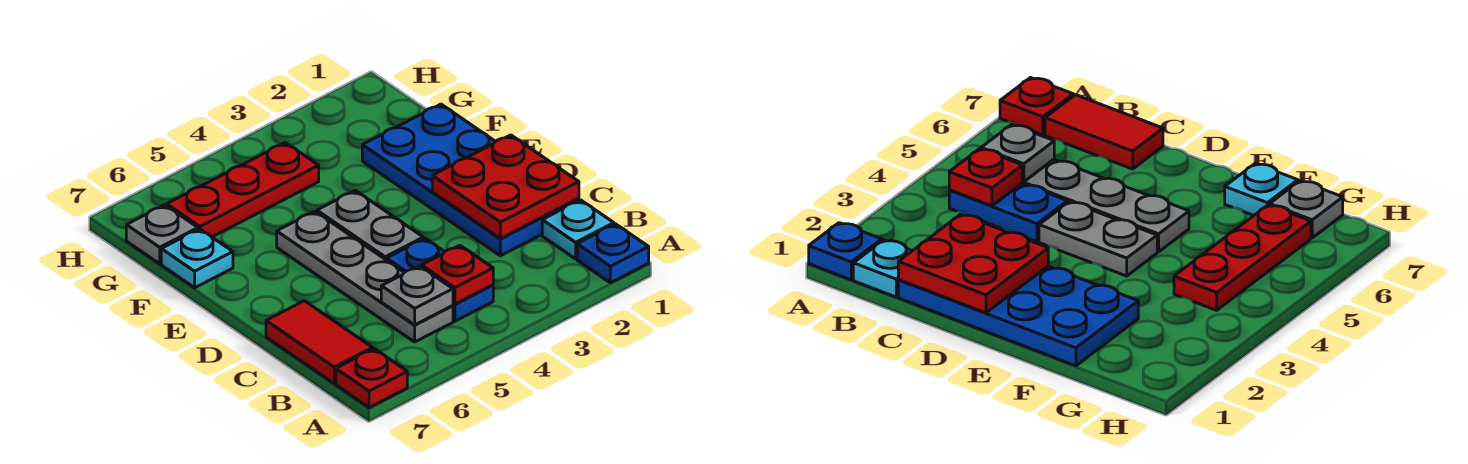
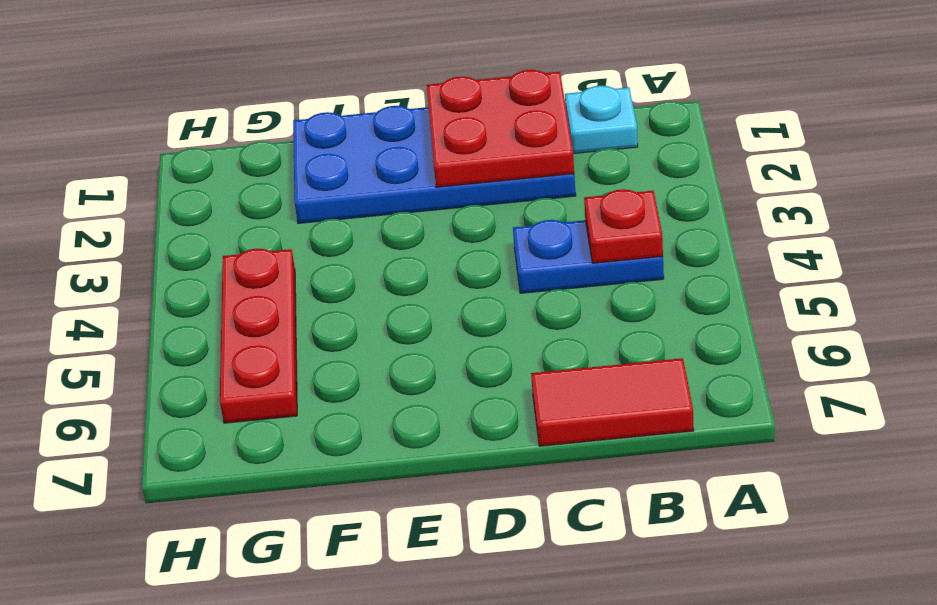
none -> blue 1x1 plate [577,224,649,283]
none -> red 1x1 plate [336,349,407,408]
none -> grey 1x4 plate [277,211,453,342]

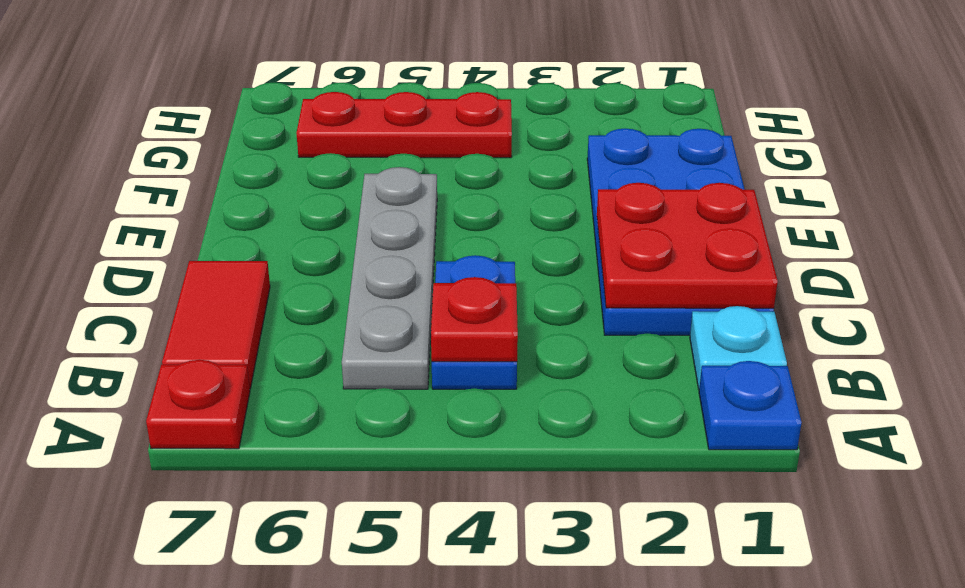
none -> grey 1x2 plate [317,191,423,260]
none -> cyan 1x1 plate [161,229,233,288]
none -> grey 1x1 plate [126,205,198,264]

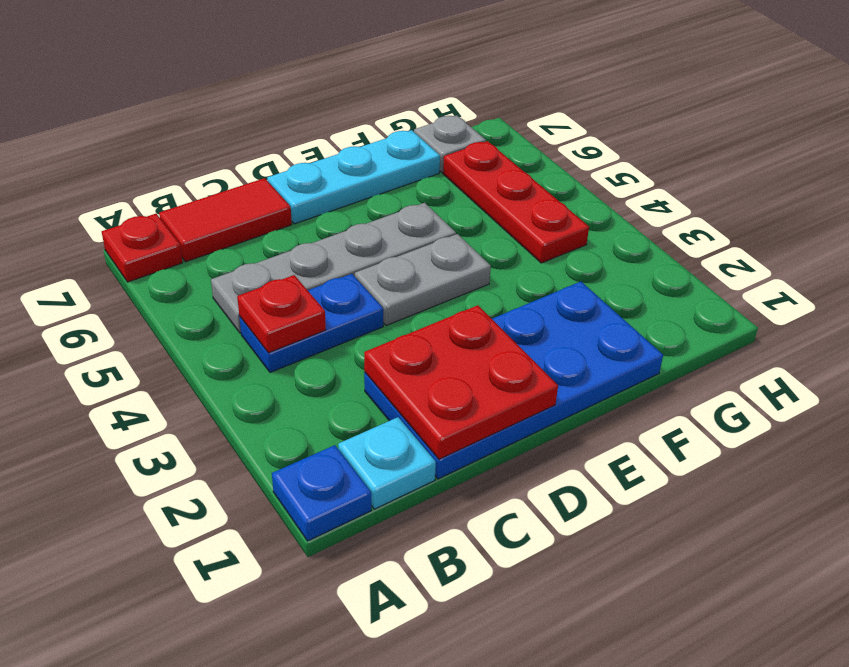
cyan 1x3 plate [267,130,440,224] -> cyan 1x1 plate [161,229,233,288]
none -> grey 1x1 plate [381,266,453,325]

